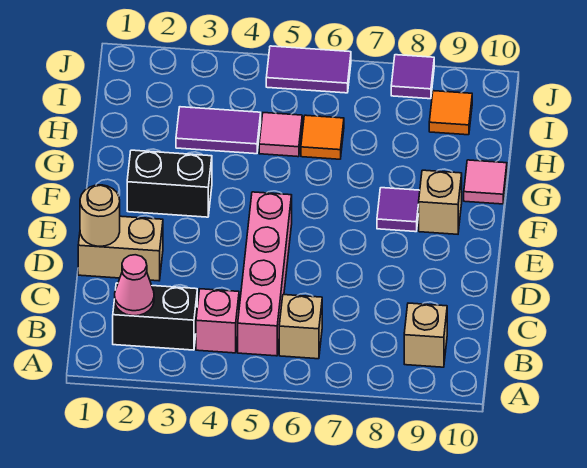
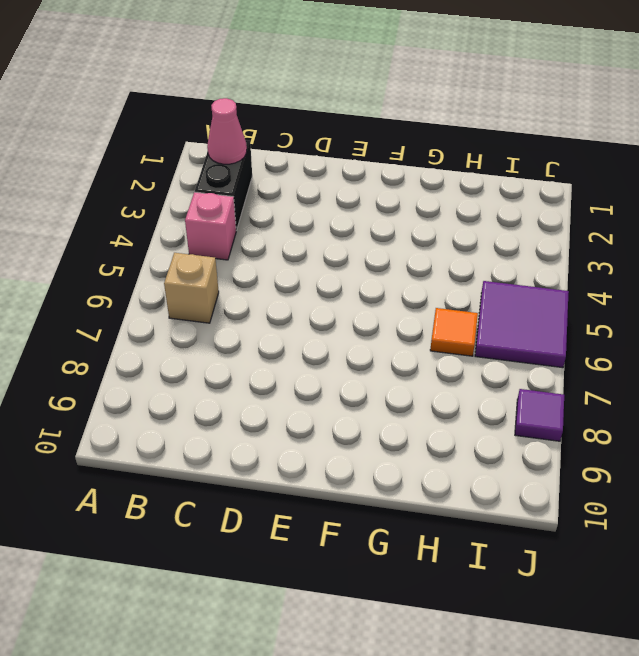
purple 2x2 tile [475,281,569,368] -> purple 1x2 tile [266,46,351,93]
none -> pink 1x4 brick [238,192,292,356]
none -> tan 1x1 brick [404,303,447,367]
none -> tan 1x2 brick [78,216,163,281]

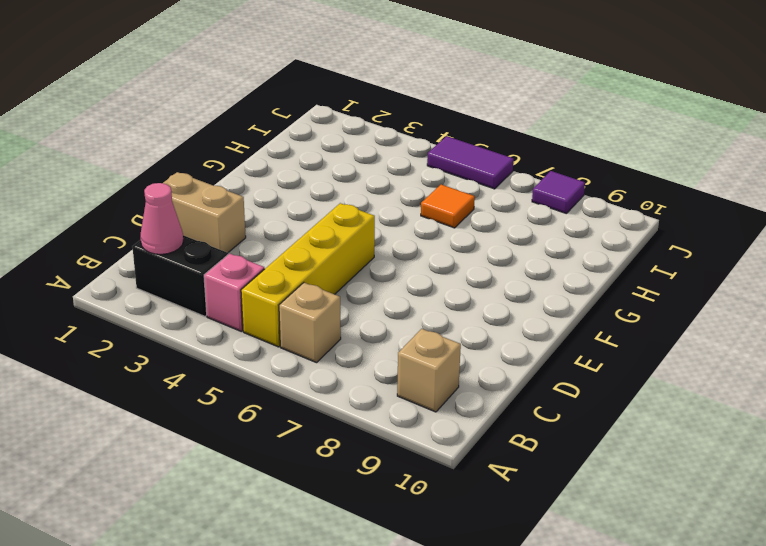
yellow 1x4 brick [241,203,375,347] -> pink 1x4 brick [238,192,292,356]
none -> black 1x2 brick [127,150,212,217]
none -> purple 1x1 tile [377,188,420,232]
none -> tan 1x1 brick [419,170,462,234]

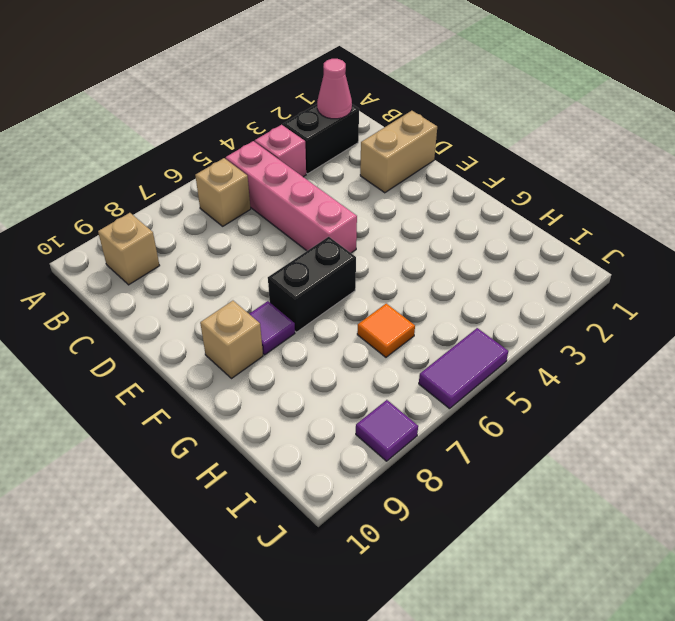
black 1x2 brick [268,237,356,332] -> black 1x2 brick moved to [127,150,212,217]
none -> pink 1x1 tile [464,160,507,204]
none -> purple 1x2 tile [176,107,261,154]
none -> pink 1x1 tile [259,113,302,157]

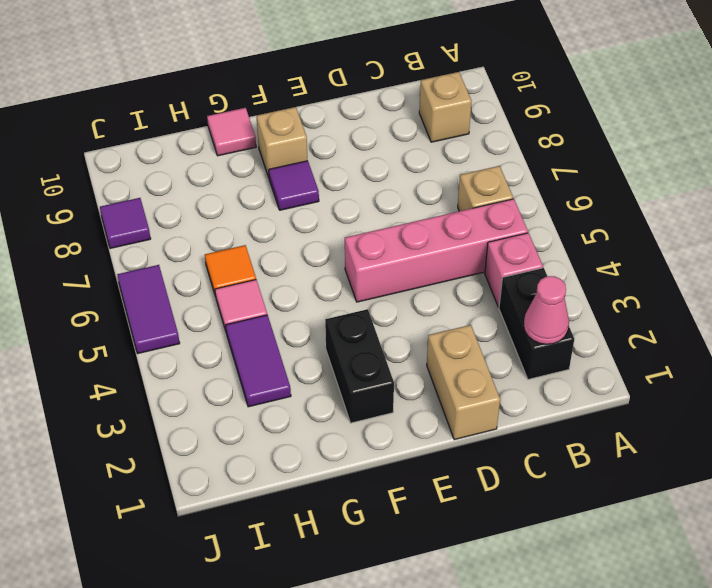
none -> orange 1x1 tile [429,91,472,135]
none -> tan 1x1 round brick [80,185,120,246]

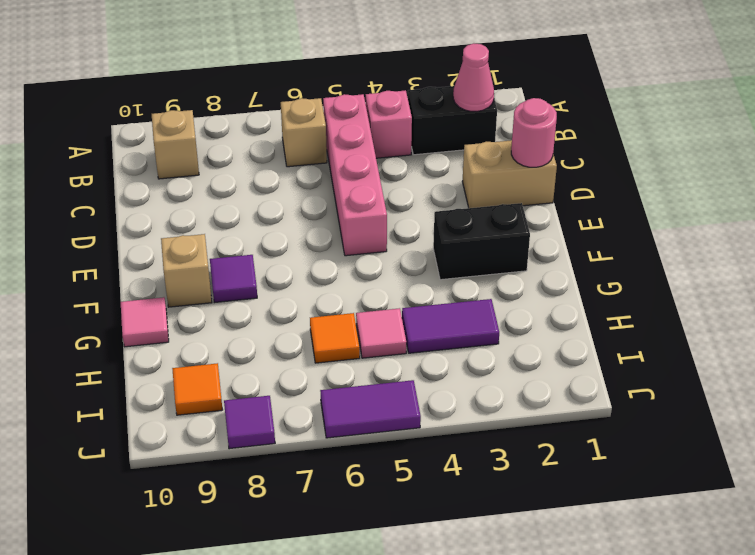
pink 1x1 round brick [511,98,557,167] -> tan 1x1 round brick [80,185,120,246]

